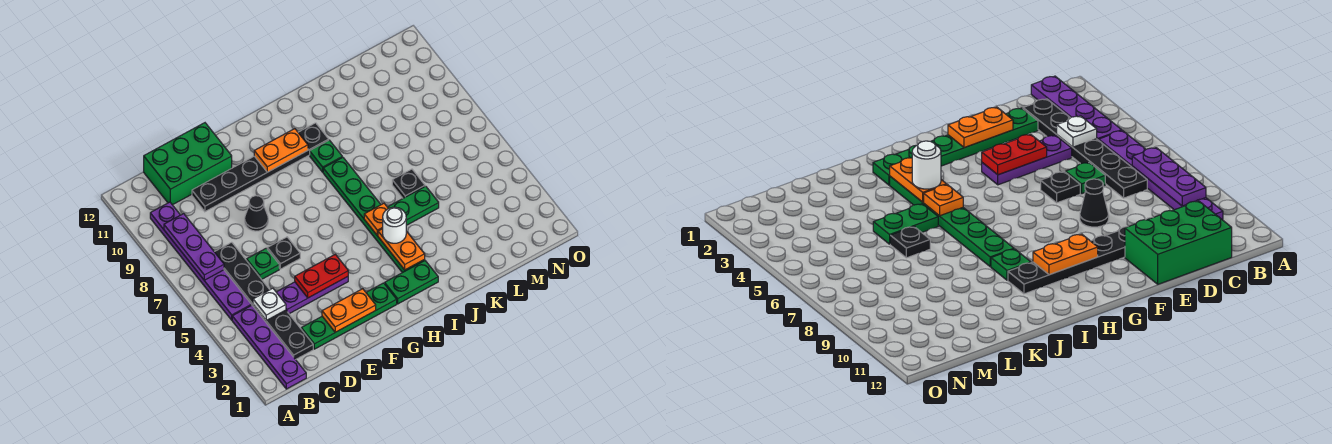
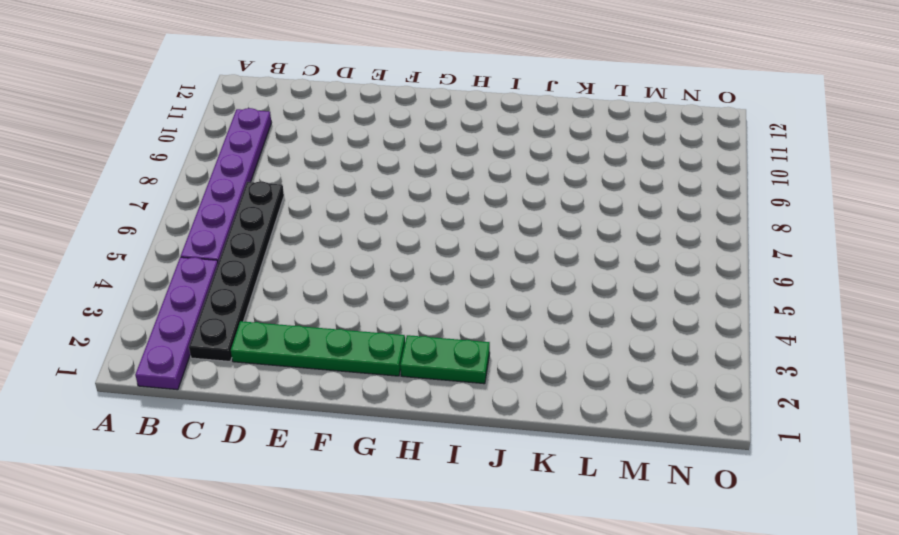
none -> green 2x3 brick [144,123,232,205]
none -> purple 1x3 plate [276,277,348,314]
none -> green 1x1 plate [247,248,279,279]

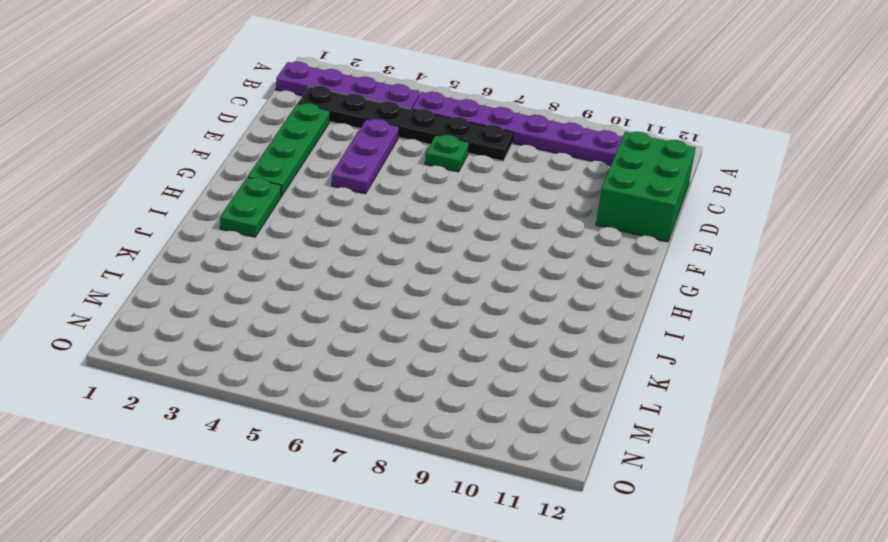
none -> black 1x6 plate [192,123,329,212]
none -> black 1x1 plate [267,237,300,269]
none -> black 1x1 cone [245,196,268,231]

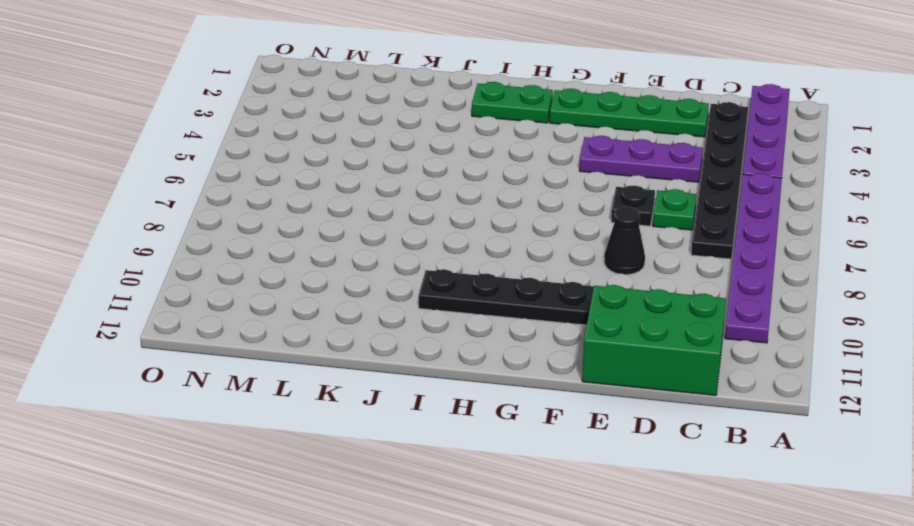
none -> green 1x6 plate [323,157,425,273]
none -> green 1x1 plate [310,140,342,172]
none -> green 1x2 plate [388,186,439,225]

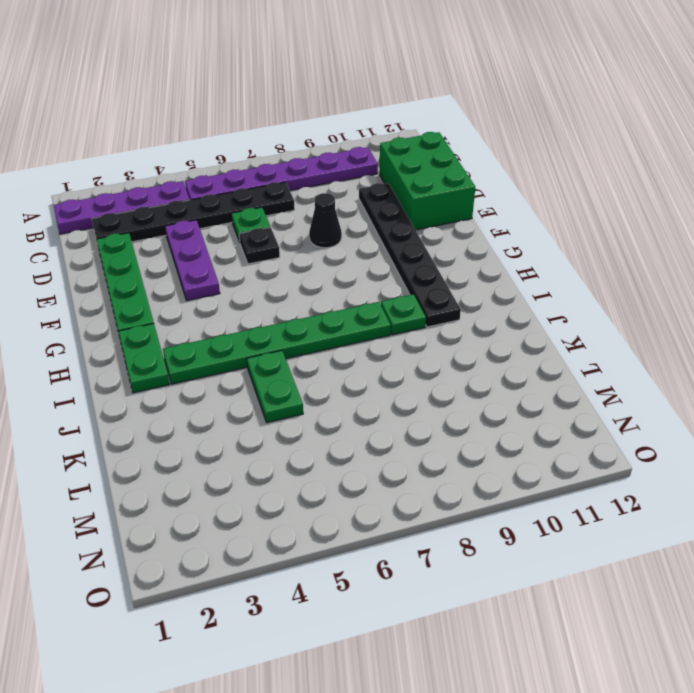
none -> black 1x1 plate [392,169,425,198]
none -> purple 1x3 plate [164,214,224,280]
none -> white 1x1 plate [253,288,286,320]

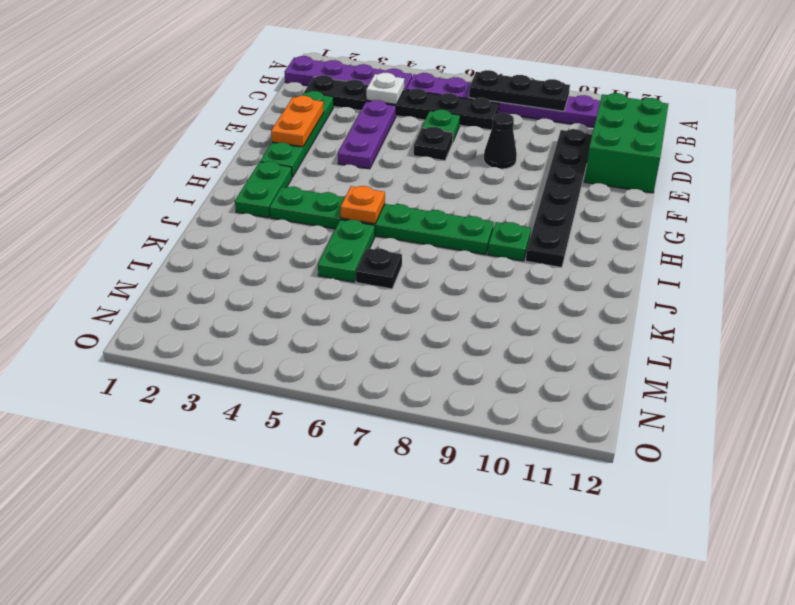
black 1x3 plate [469,70,570,111] -> purple 1x3 plate [164,214,224,280]
none -> red 1x2 plate [295,254,348,298]
none -> orange 1x2 plate [254,129,308,172]
none -> orange 1x2 plate [378,229,425,270]

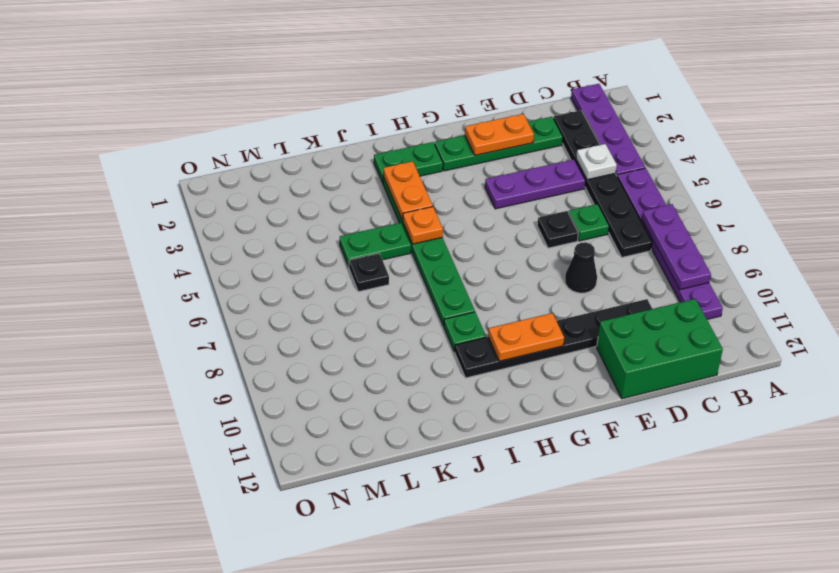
none -> red 1x2 plate [295,254,348,298]
none -> white 1x1 round brick [383,207,406,243]

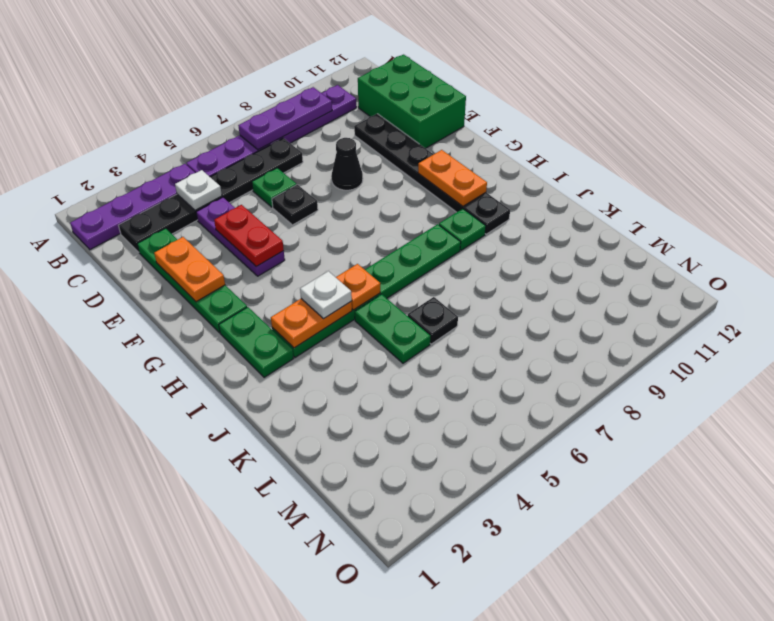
white 1x1 plate [300,271,352,319] -> white 1x1 round brick [383,207,406,243]

